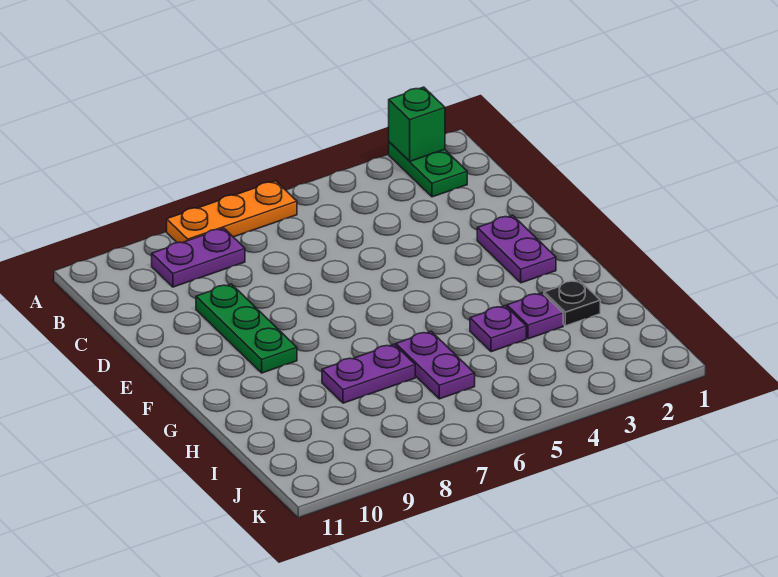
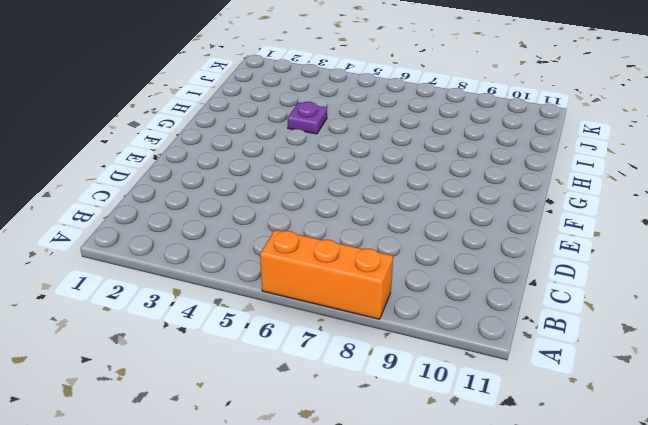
orange 1x3 brick [260,230,393,319] -> orange 1x3 plate [167,181,297,243]
none -> green 1x2 plate [389,142,467,197]
none -> purple 1x2 plate [152,228,245,287]

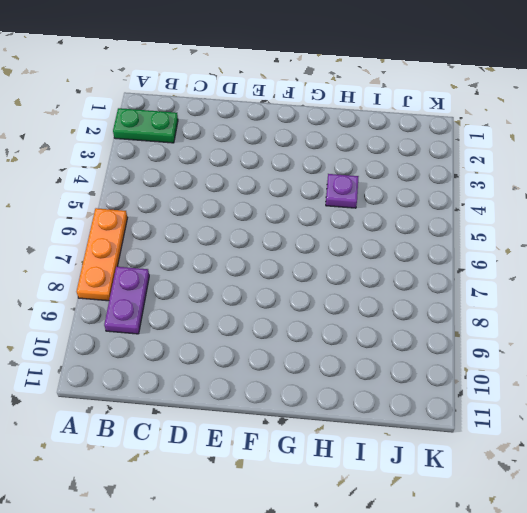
none -> green 1x3 plate [196,284,297,373]
none -> purple 1x2 plate [477,215,556,283]

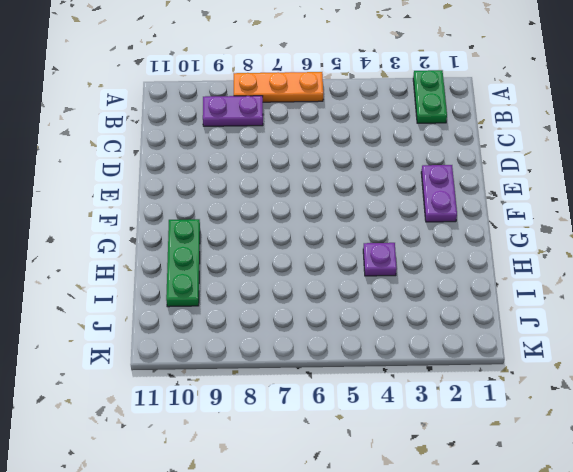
green 1x3 plate [166,219,200,307] -> green 1x3 plate moved to [196,284,297,373]
none -> black 1x1 plate [544,280,600,326]
none -> purple 1x1 plate [507,293,563,339]

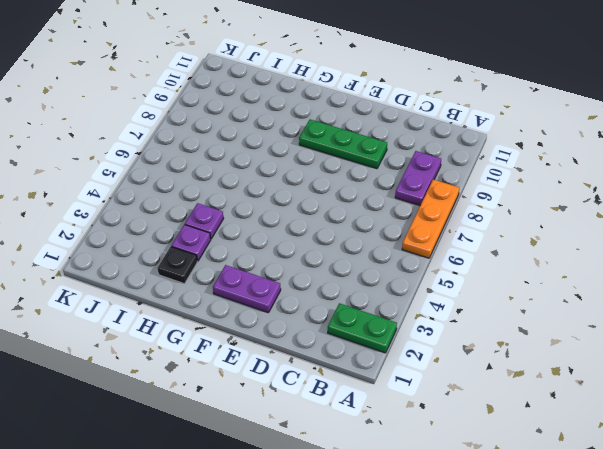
none -> purple 1x2 plate [396,331,475,399]
none -> purple 1x2 plate [322,344,415,403]

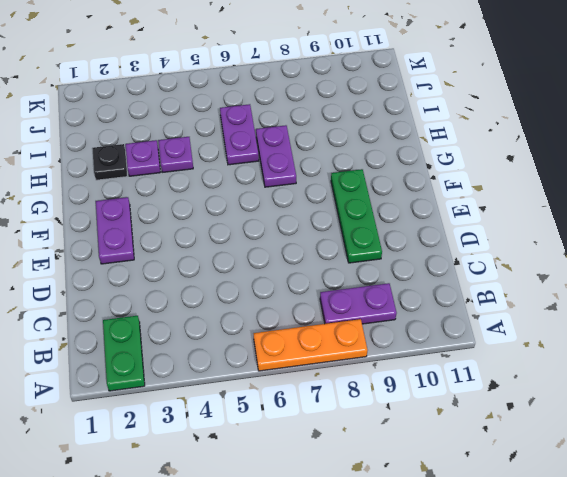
purple 1x2 plate [256,125,296,187] -> purple 1x2 plate turned to [322,344,415,403]
none -> green 1x1 brick [389,87,445,161]

